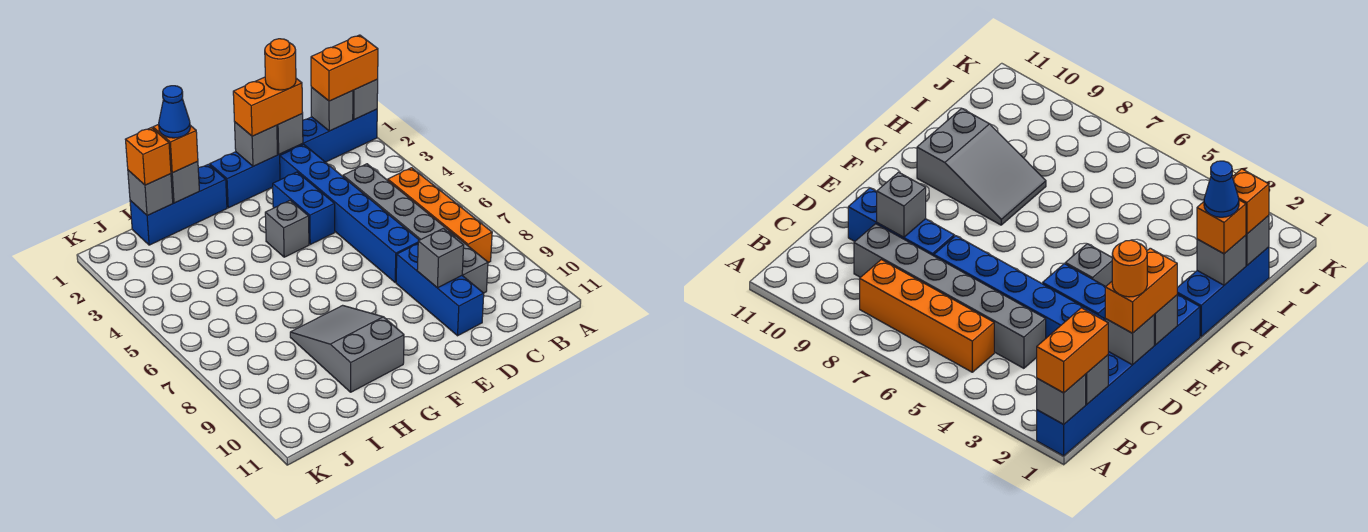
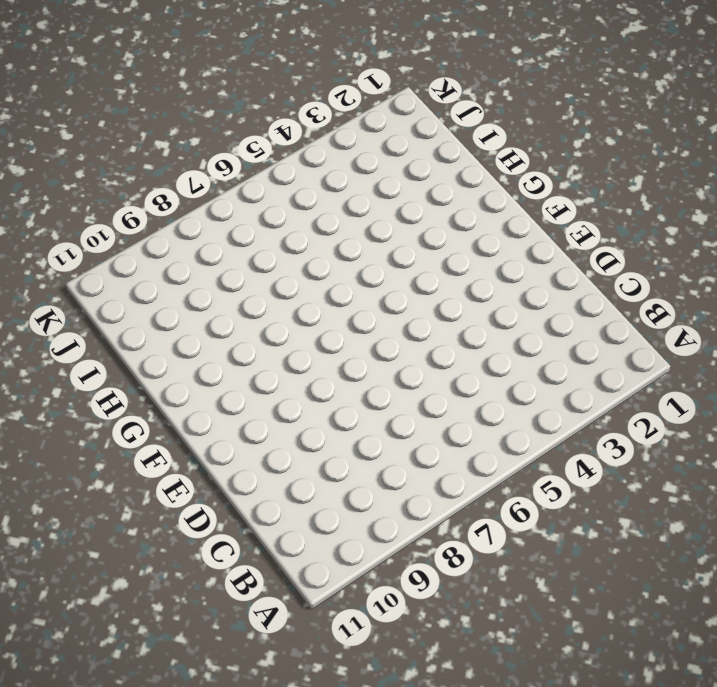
none -> blue 1x6 brick [210,109,377,208]
none -> orange 1x4 brick [388,168,492,263]
none -> grey 1x6 brick [343,164,488,293]

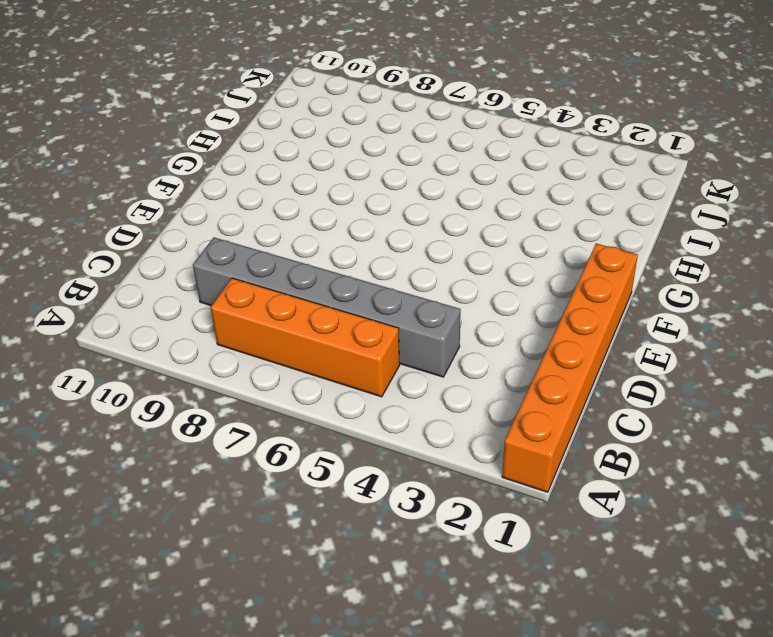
orange 1x6 brick [502,244,638,492] -> blue 1x6 brick [210,109,377,208]
none -> blue 1x6 brick [280,144,419,282]
none -> blue 1x3 brick [396,244,484,336]
none -> blue 1x2 brick [273,172,335,244]

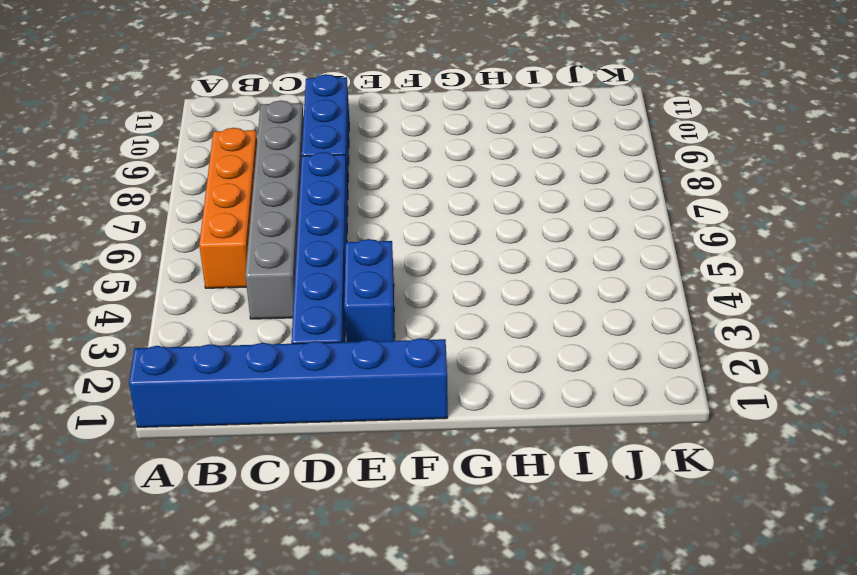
none -> grey 1x1 brick [265,200,309,257]
none -> blue 1x3 brick [130,164,227,245]
none -> grey 2x3 slope [290,305,404,392]

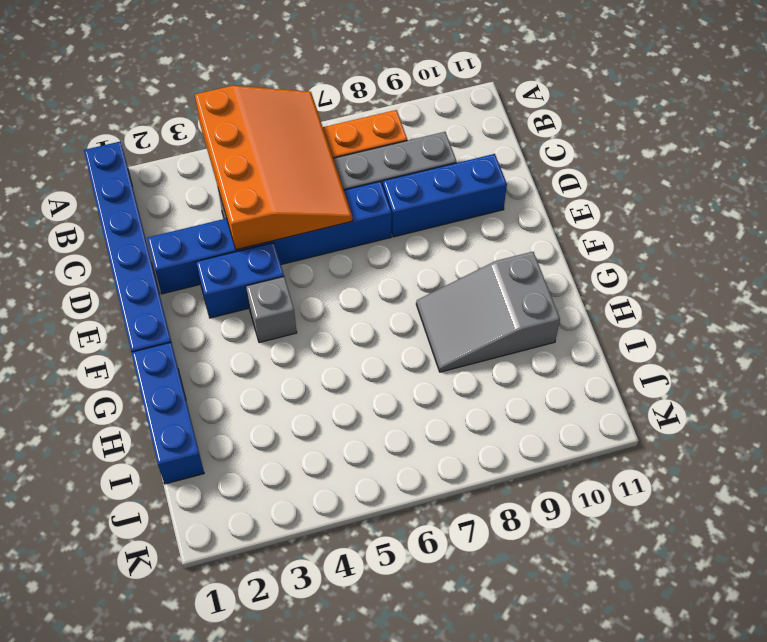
orange 3x4 slope [195,86,352,250] -> none
none -> grey 1x1 brick [353,79,378,120]
none -> grey 1x1 brick [311,87,353,131]
none -> grey 1x1 brick [277,114,303,154]

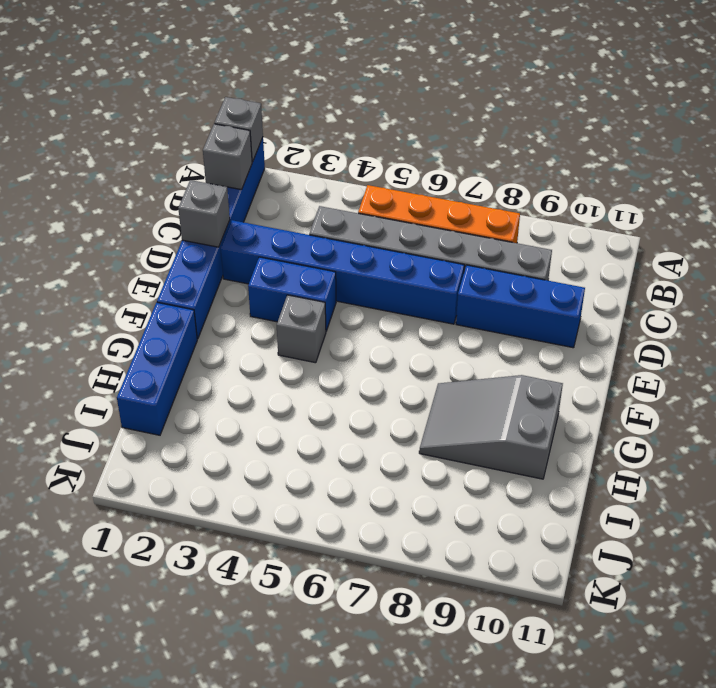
none -> grey 1x1 brick [417,229,464,288]
none -> grey 1x1 brick [235,122,278,166]
none -> grey 1x1 brick [171,161,199,203]

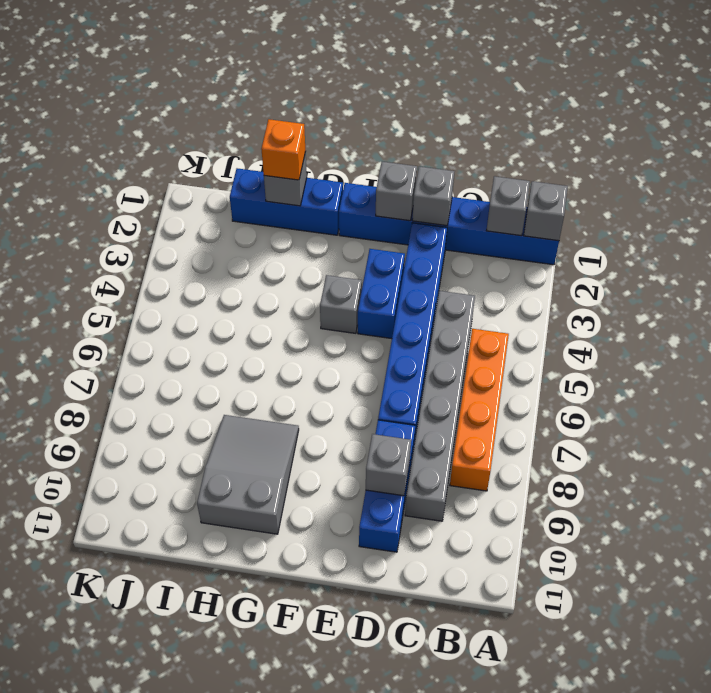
none -> grey 1x1 brick [128,170,173,216]
none -> orange 1x2 brick [311,35,378,101]
none -> orange 1x2 brick [233,77,303,136]

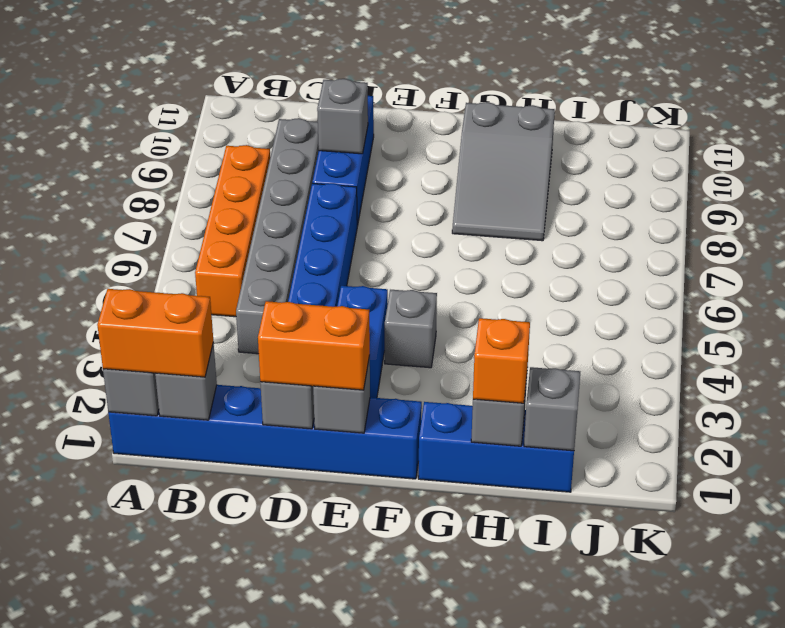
none -> orange 1x1 brick [125,128,171,185]
none -> orange 1x1 round brick [265,39,296,90]
none -> blue 1x1 cone [159,86,190,138]

